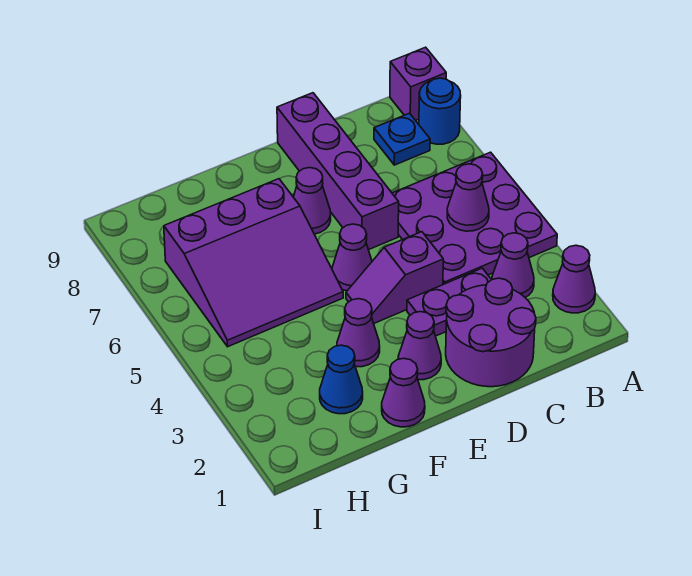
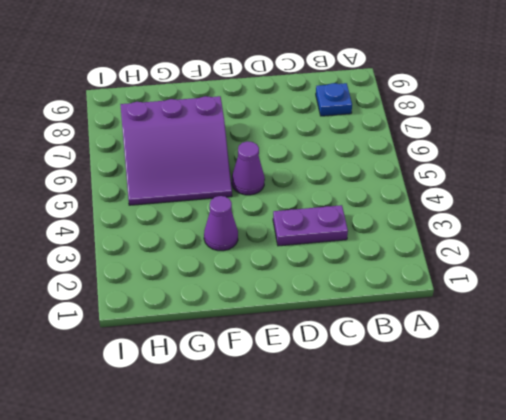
none -> purple 1x1 cone [553,245,595,313]
none -> purple 3x3 plate [392,152,557,284]
none -> blue 1x1 round brick [419,78,461,144]

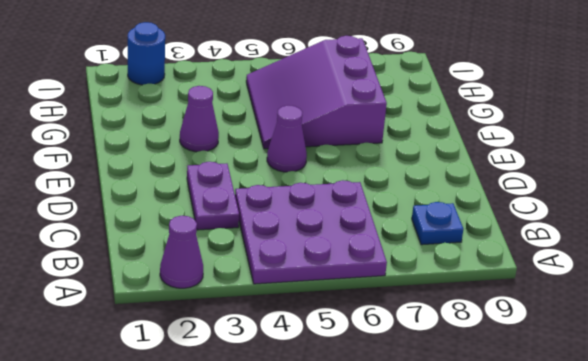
blue 1x1 round brick [128,22,165,85] -> blue 1x1 round brick moved to [419,78,461,144]
none -> purple 1x1 brick [390,47,446,121]
none -> purple 1x1 cone [492,233,534,297]
none -> purple 2x2 round brick [446,278,536,387]

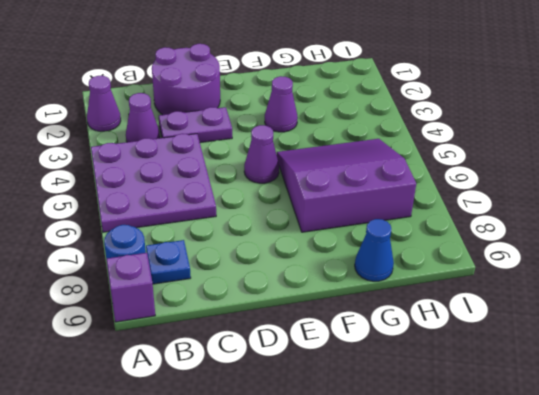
blue 1x1 cone [355,219,394,281] -> blue 1x1 cone moved to [320,345,363,414]
none -> purple 1x2 slope [346,232,443,323]
none -> purple 1x4 brick [277,93,399,250]
none -> purple 1x1 cone [398,312,441,380]

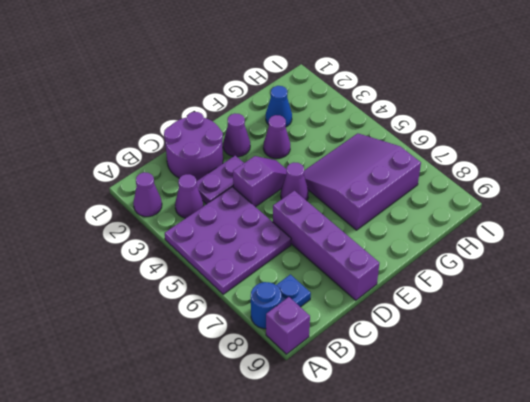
none -> purple 1x1 cone [294,168,331,234]
none -> purple 1x1 cone [382,358,425,427]
none -> purple 1x1 cone [447,164,489,231]

